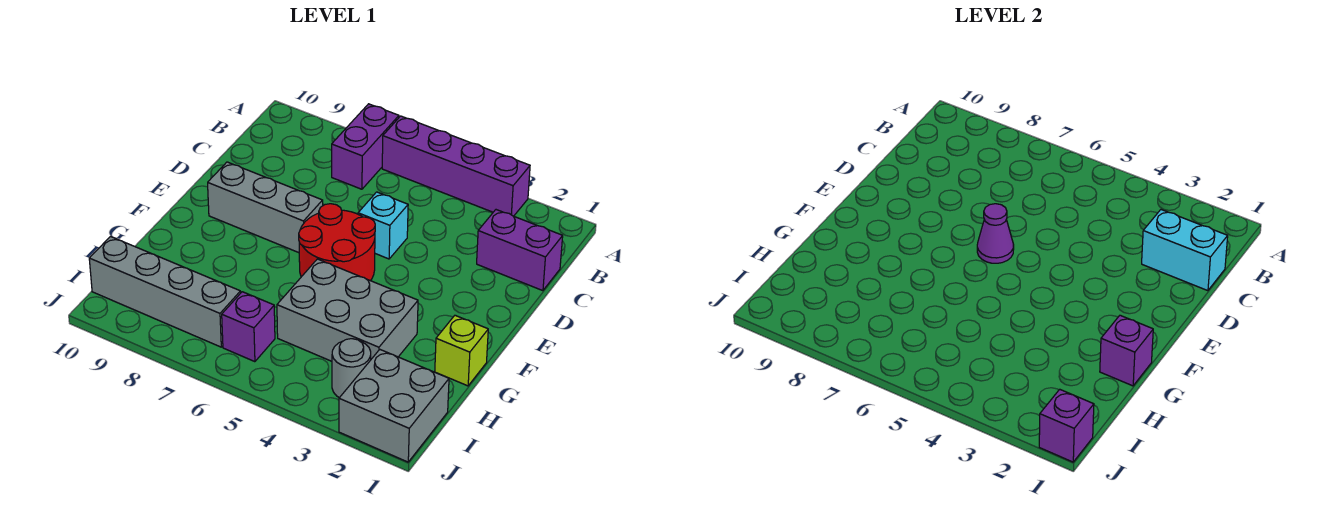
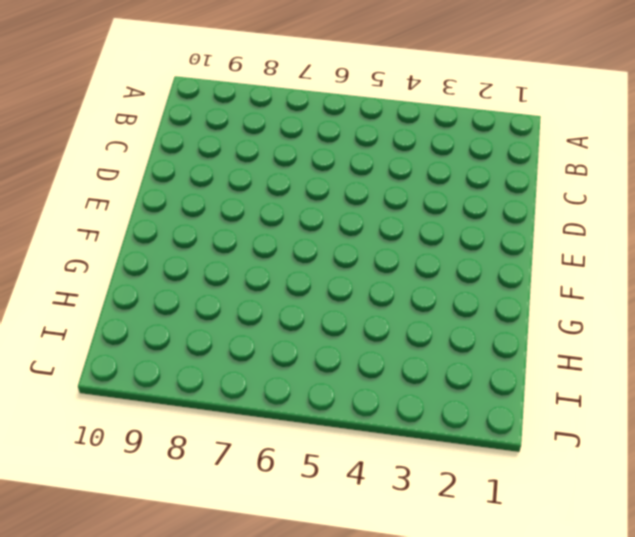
none -> purple 1x4 brick [382,116,530,216]
none -> purple 1x2 brick [332,104,399,189]
none -> purple 1x2 brick [477,210,563,291]

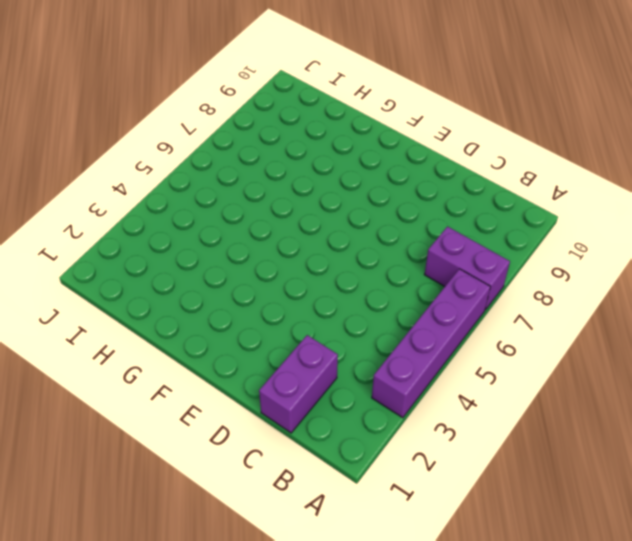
none -> cyan 1x1 brick [358,192,408,259]
none -> red 2x2 round brick [299,204,375,281]
none -> grey 1x3 brick [208,162,323,253]

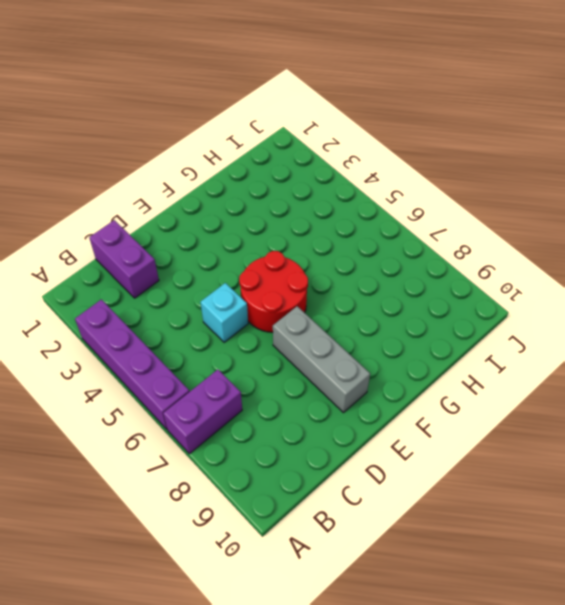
none -> lime 1x1 brick [435,315,488,386]
none -> grey 2x3 brick [277,259,418,361]
none -> grey 2x2 brick [339,350,449,462]

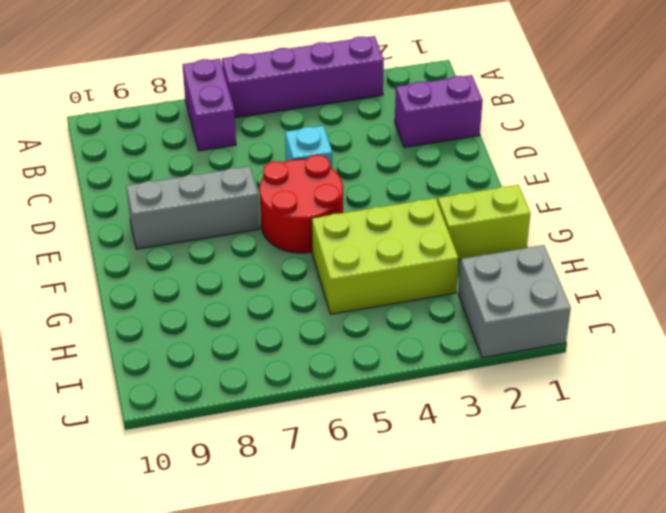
lime 1x2 brick [438,185,531,260] -> lime 1x1 brick [435,315,488,386]
lime 2x3 brick [312,198,458,314] -> grey 2x3 brick [277,259,418,361]
none -> grey 1x1 round brick [332,339,371,398]
none -> purple 1x1 brick [222,292,275,362]
none -> grey 1x4 brick [89,237,241,347]

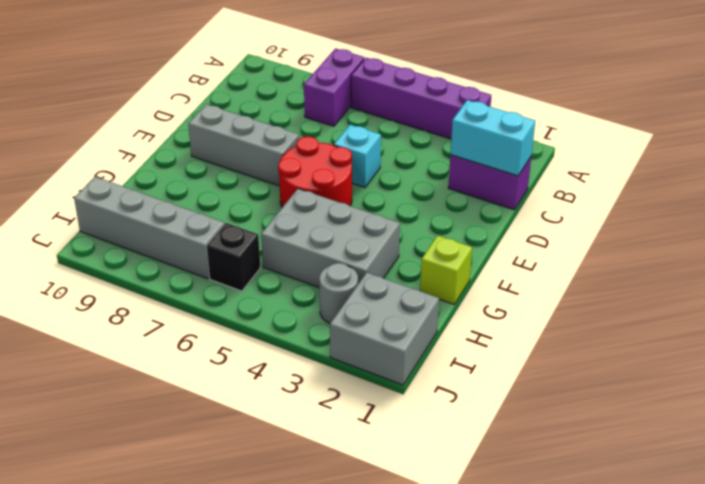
black 1x1 brick [207,223,260,291] -> purple 1x1 brick [222,292,275,362]
none -> purple 1x1 cone [977,204,1014,263]
none -> purple 1x1 brick [1100,315,1153,386]
none -> purple 1x1 brick [1039,389,1094,462]

